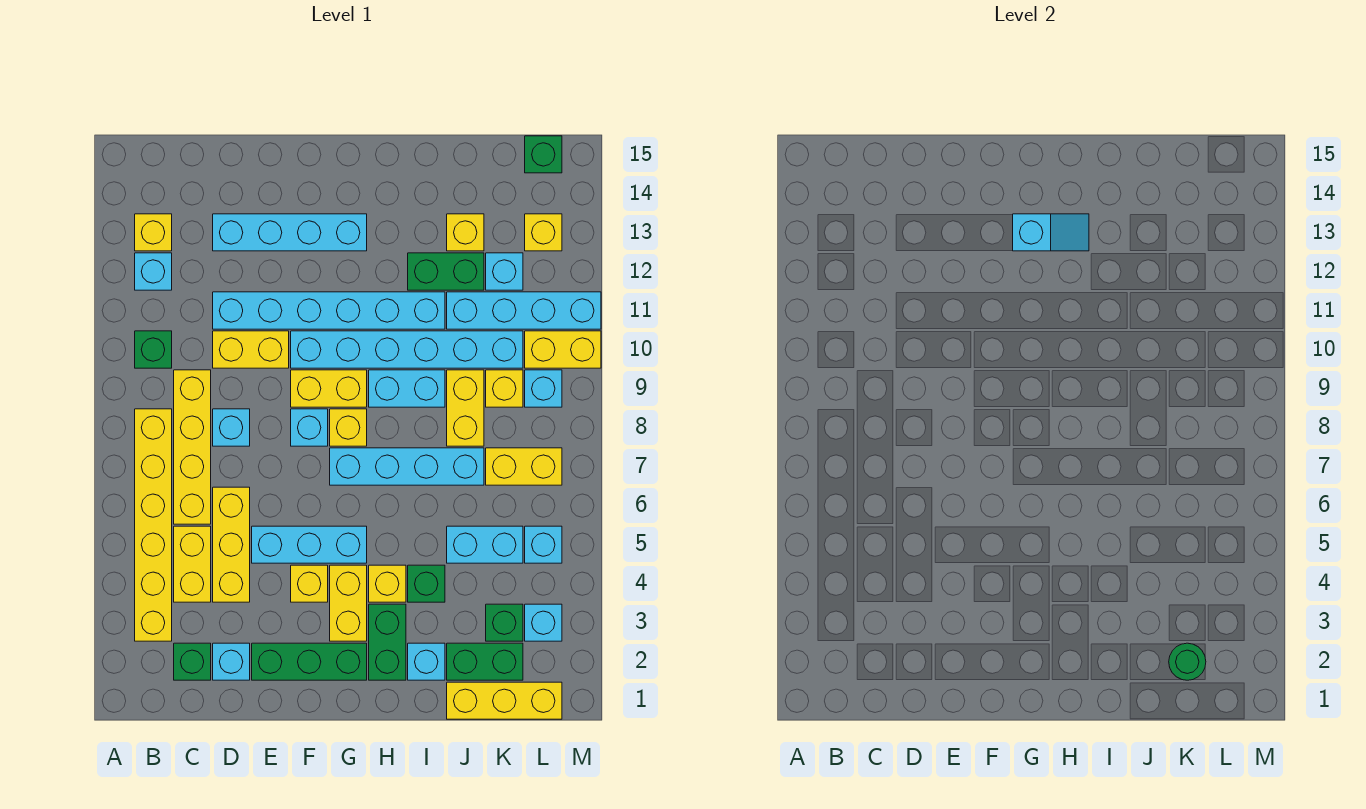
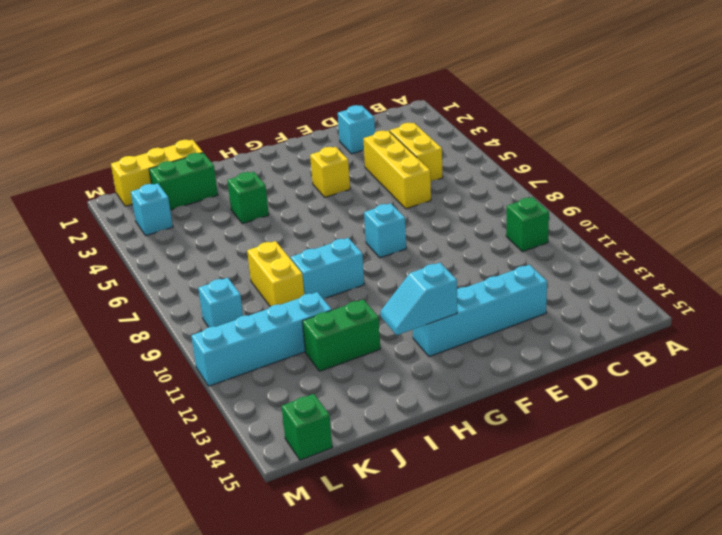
none -> yellow 1x6 brick [135,409,172,641]
none -> cyan 1x1 brick [135,253,172,290]
none -> yellow 1x1 brick [135,214,172,251]
none -> green 1x1 brick [174,643,211,680]

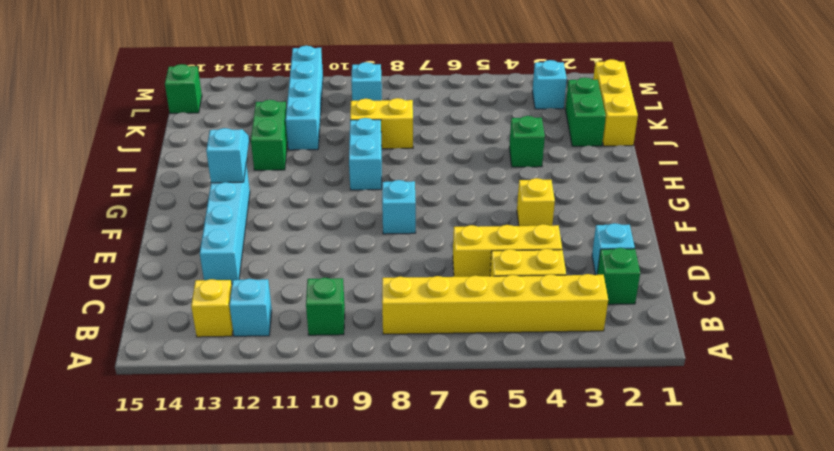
none -> yellow 1x4 brick [174,370,211,524]
none -> cyan 1x1 brick [213,409,250,446]
none -> yellow 1x2 brick [213,331,289,368]
none -> cyan 1x6 brick [213,292,445,329]

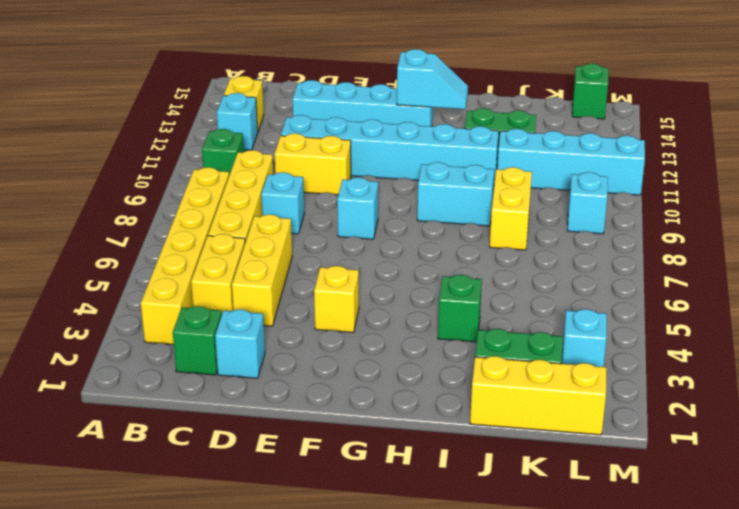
none -> green 1x3 brick [252,643,367,680]
none -> cyan 1x3 brick [252,526,367,563]
none -> yellow 1x2 brick [291,370,367,407]
none -> cyan 1x6 brick [291,331,523,368]

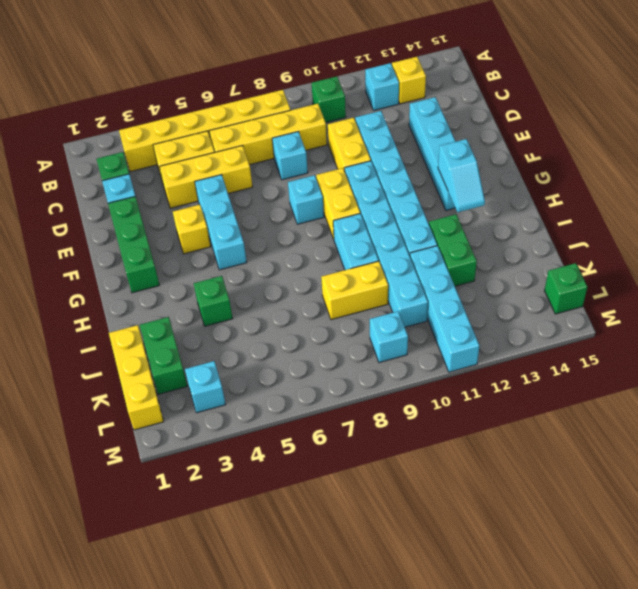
none -> yellow 1x2 brick [330,565,367,641]
none -> cyan 1x4 brick [330,448,484,485]
none -> yellow 1x1 brick [330,409,367,446]
none -> green 1x2 brick [369,604,406,680]

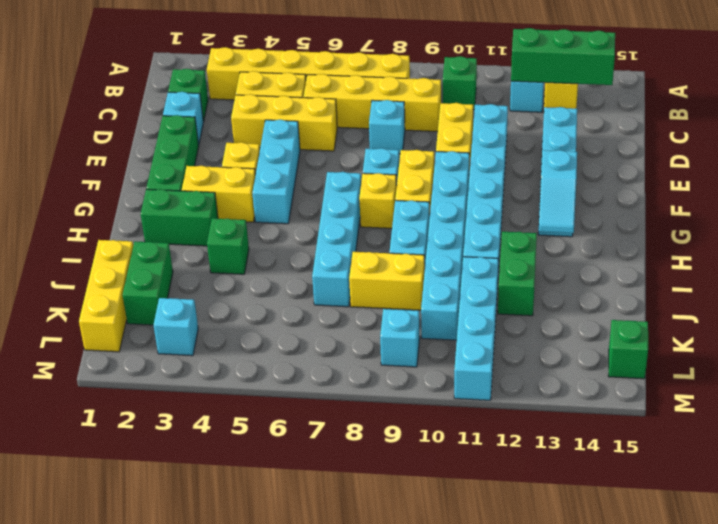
green 1x3 brick [511,28,615,85] -> none
none -> yellow 1x1 brick [369,565,406,602]
none -> cyan 1x1 brick [408,643,445,680]
none -> cyan 1x2 brick [447,526,523,563]
none -> yellow 1x1 brick [447,214,484,251]

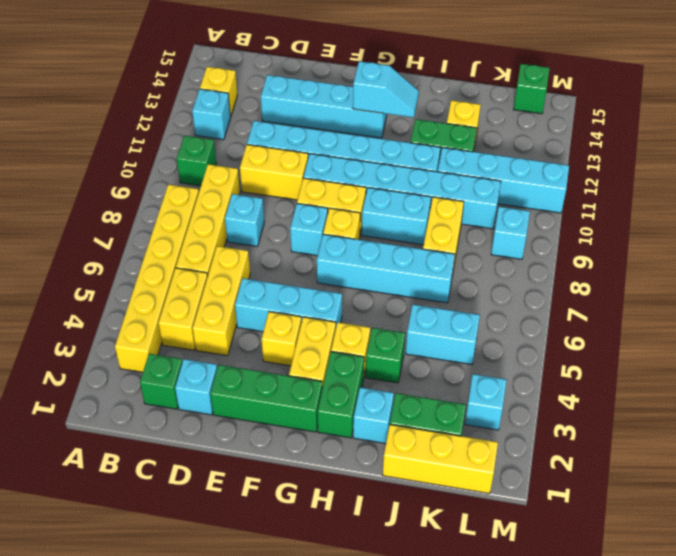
none -> green 1x1 brick [486,604,523,641]
none -> yellow 1x2 brick [486,448,562,485]
none -> yellow 1x1 brick [486,370,523,407]
none -> cyan 1x1 brick [486,253,523,290]

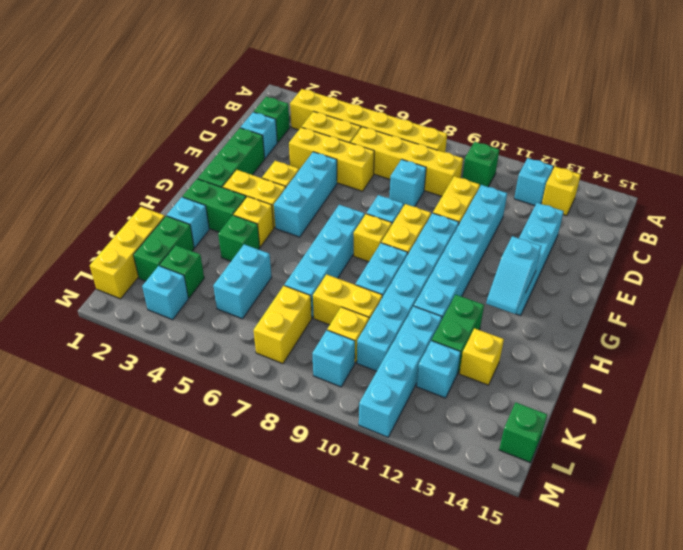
none -> cyan 1x1 brick [525,526,562,563]
none -> yellow 1x2 brick [525,331,601,368]
none -> yellow 1x1 brick [525,214,562,251]
none -> green 1x1 round brick [1169,643,1206,680]

